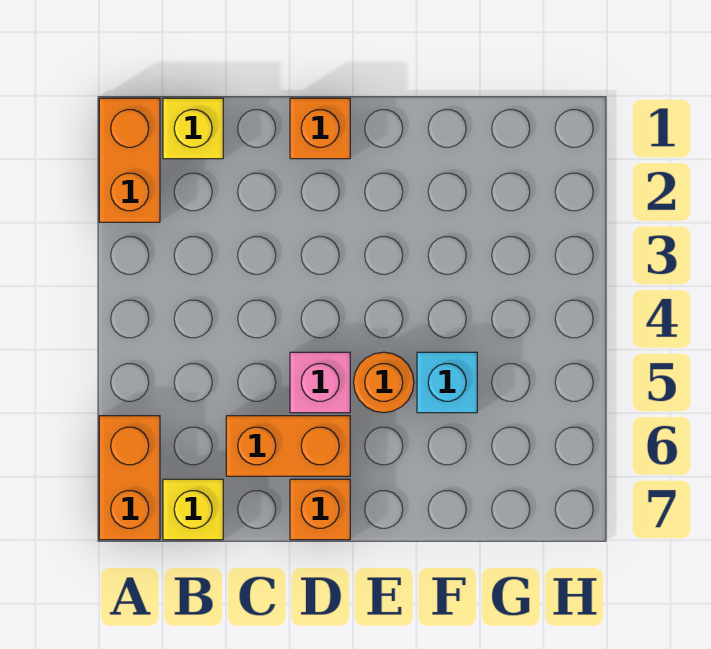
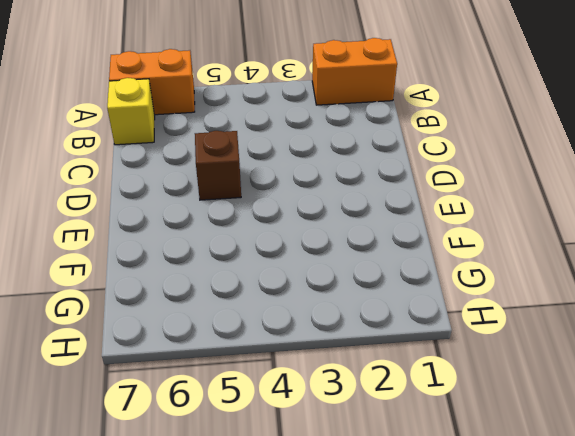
brown 1x1 brick [195,131,241,200] -> pink 1x1 brick [290,352,350,413]
none -> yellow 1x1 brick [163,98,223,159]
none -> orange 1x2 brick [226,416,350,476]

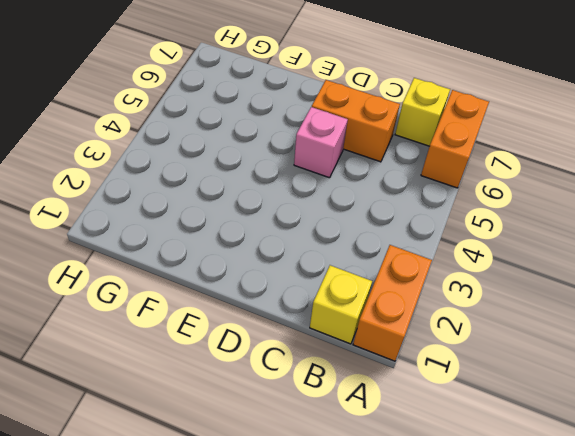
none -> orange 1x1 brick [290,98,350,159]
none -> orange 1x1 brick [290,479,350,540]

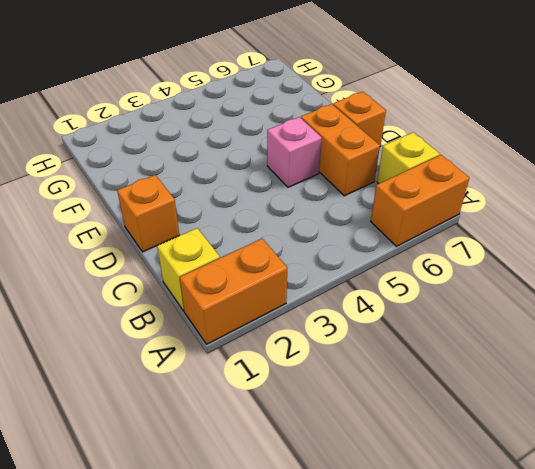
none -> orange 1x1 round brick [354,352,414,413]
none -> cyan 1x1 brick [417,352,477,413]

